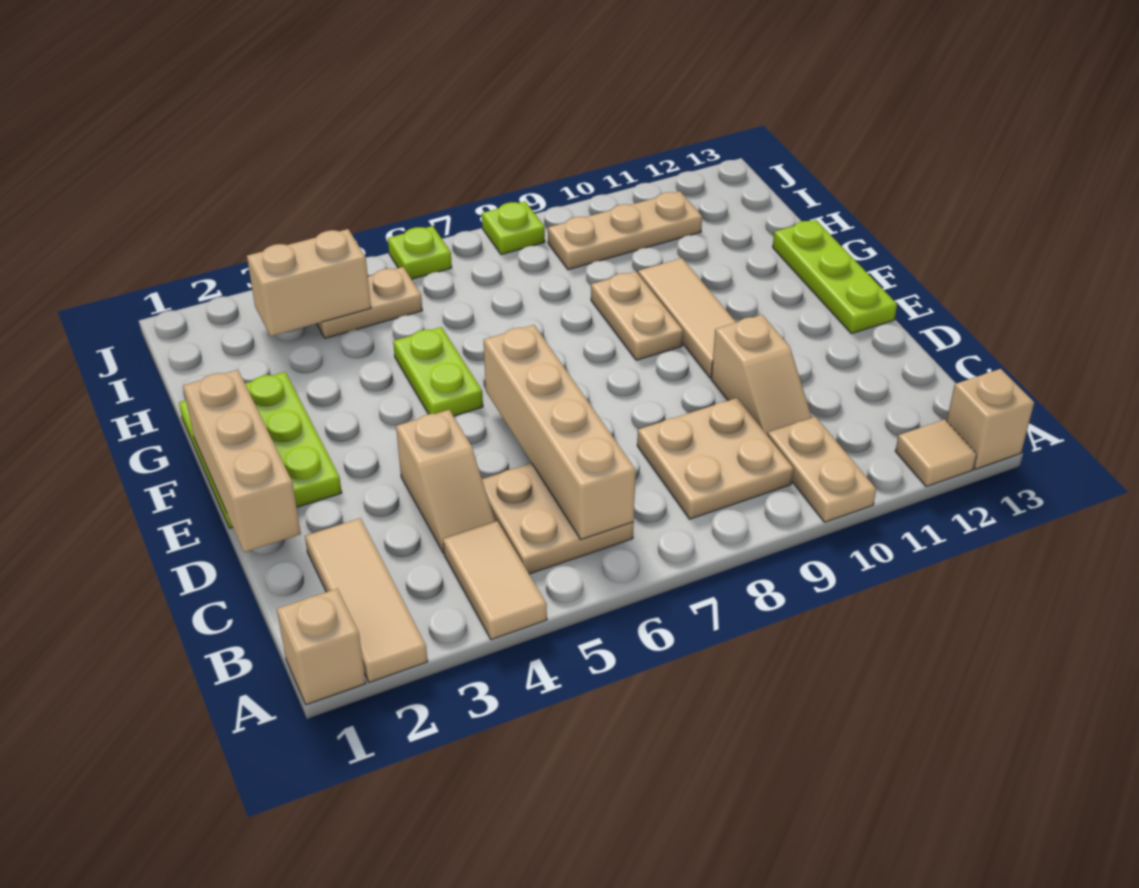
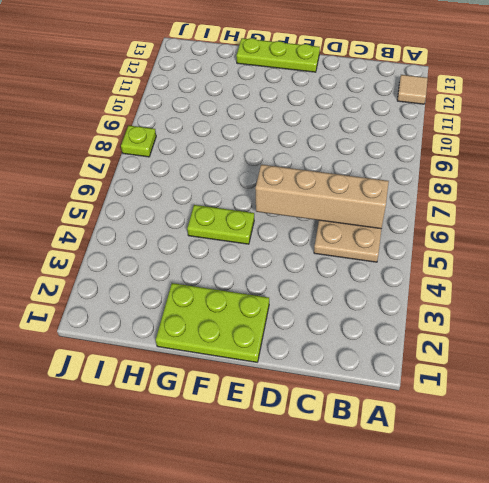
none -> tan 1x1 brick [277,589,366,705]
none -> tan 1x3 tile [305,518,428,682]
none -> tan 1x2 tile [443,521,547,640]

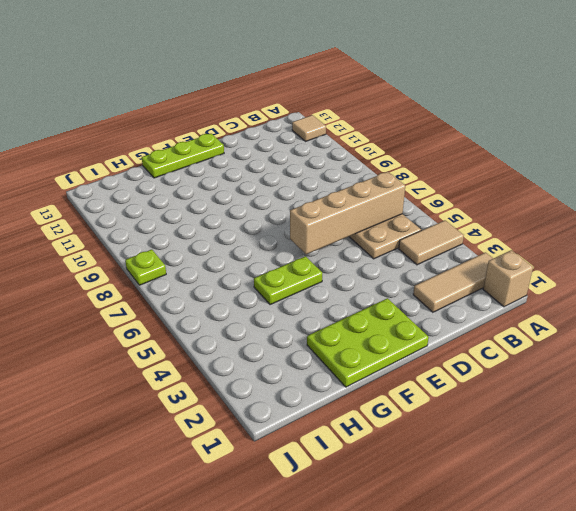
none -> tan 1x2 plate [768,417,876,522]
none -> tan 1x1 brick [947,369,1034,469]
none -> tan 2x2 plate [637,398,793,519]

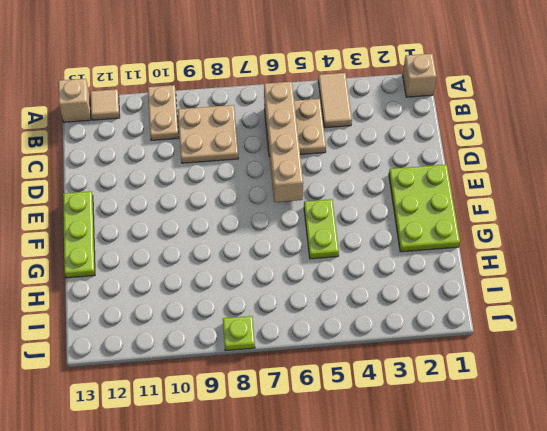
none -> tan 1x3 tile [305,518,428,682]
none -> tan 1x2 slope [396,410,495,553]
none -> tan 1x2 slope [711,315,812,436]

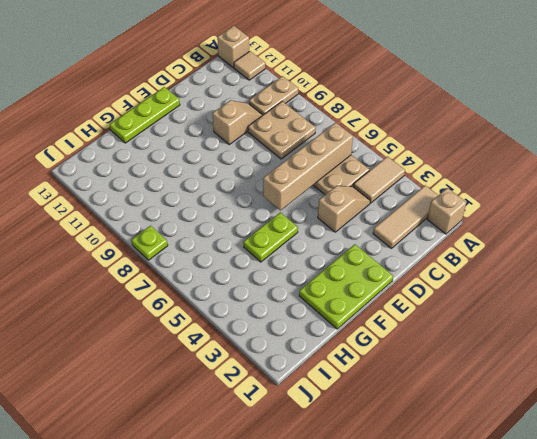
none -> tan 1x3 tile [638,258,736,378]
none -> tan 1x2 plate [591,271,683,360]
none -> tan 1x2 plate [317,267,422,338]

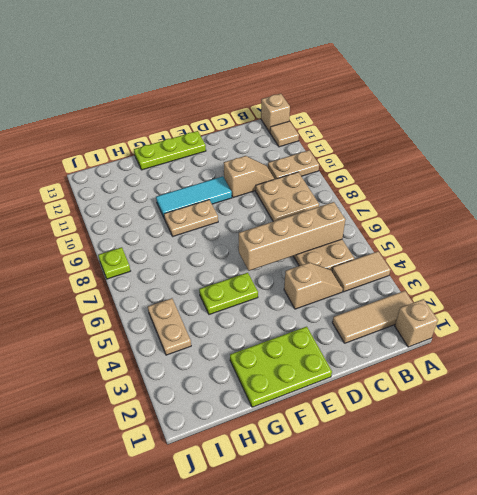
cyan 1x3 tile [156,176,232,217] -> tan 1x3 tile [638,258,736,378]
none -> tan 1x3 plate [548,192,702,270]
none -> lime 1x1 plate [388,226,452,279]
none -> tan 1x3 brick [183,370,301,552]

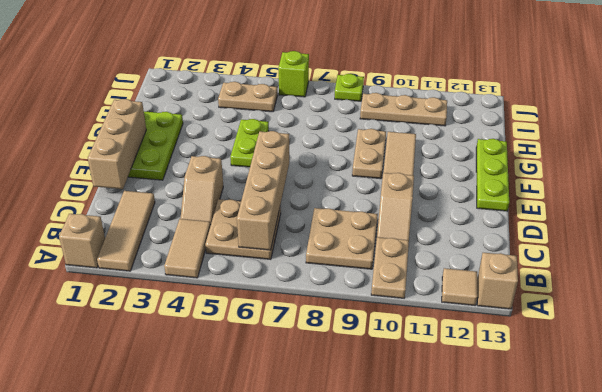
lime 1x1 brick [279,51,309,97] -> lime 1x1 plate [388,226,452,279]
none -> tan 1x2 brick [247,229,371,336]

